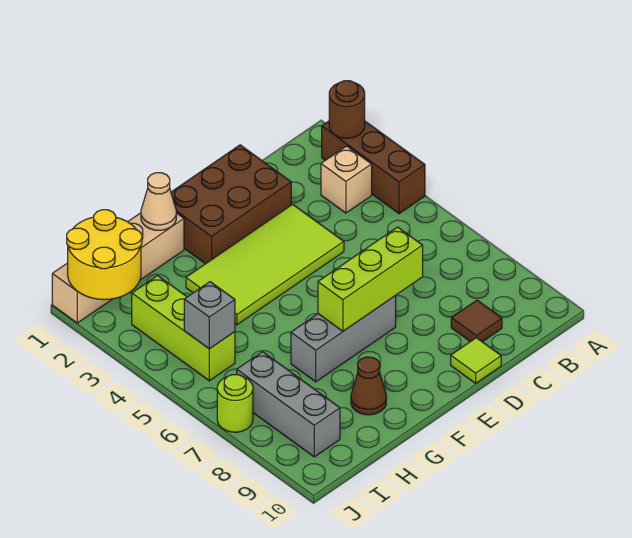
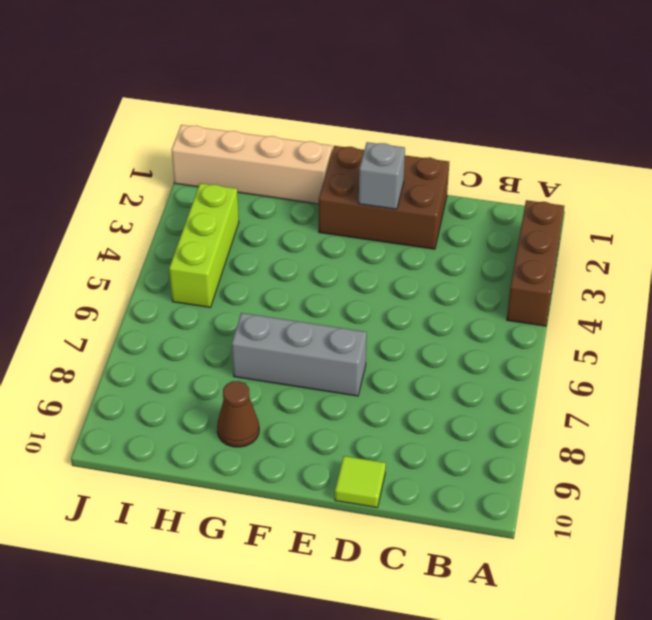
grey 1x1 brick [359,142,405,209] -> grey 1x1 brick moved to [184,282,235,349]
none -> tan 1x1 brick [321,146,372,213]
none -> brown 1x1 tile [451,300,502,342]
none -> lime 2x4 tile [186,204,344,325]

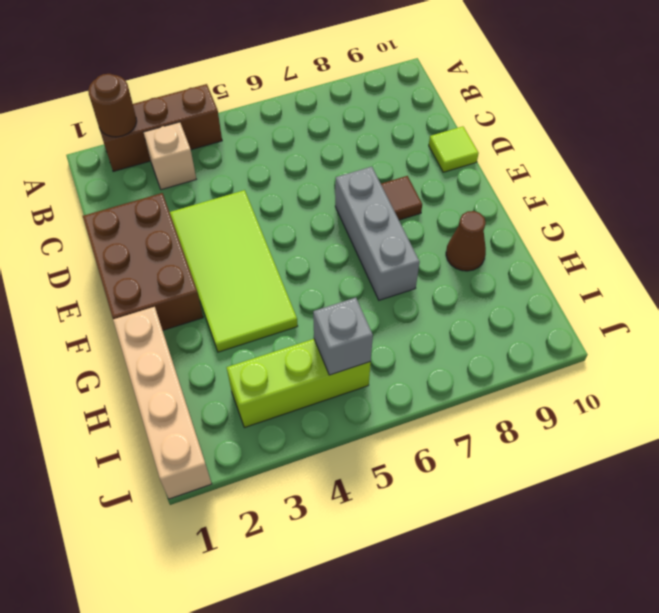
brown 1x1 tile [381,176,422,220] -> brown 1x1 tile moved to [451,300,502,342]
none -> grey 1x3 brick [237,352,340,457]
none -> lime 1x1 round brick [217,375,253,432]
none -> lime 1x3 brick [318,227,423,331]

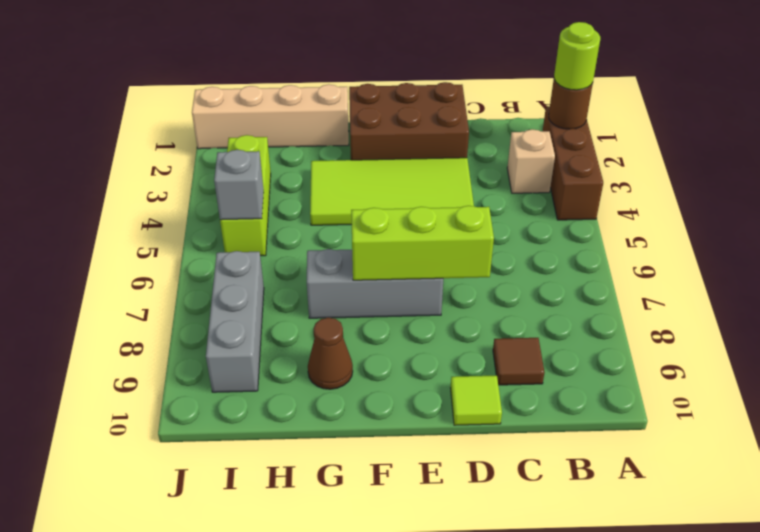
lime 1x1 round brick [554,22,600,90] -> lime 1x1 round brick moved to [217,375,253,432]
none -> tan 1x1 cone [141,173,176,230]
none -> yellow 2x2 round brick [67,210,142,300]

